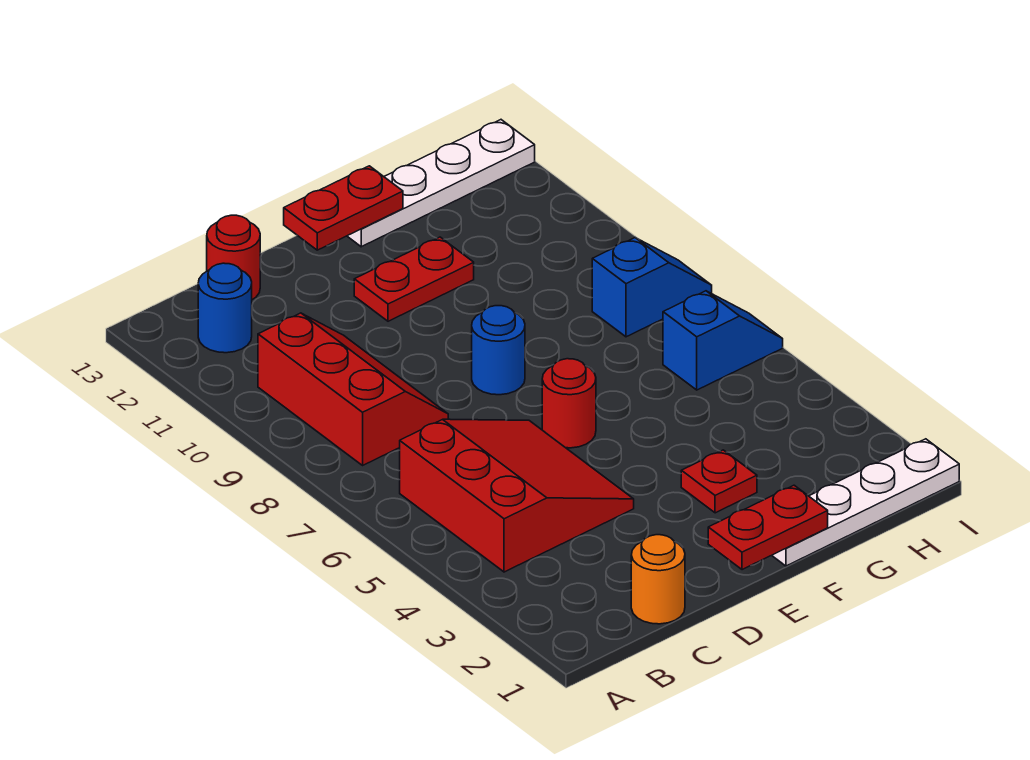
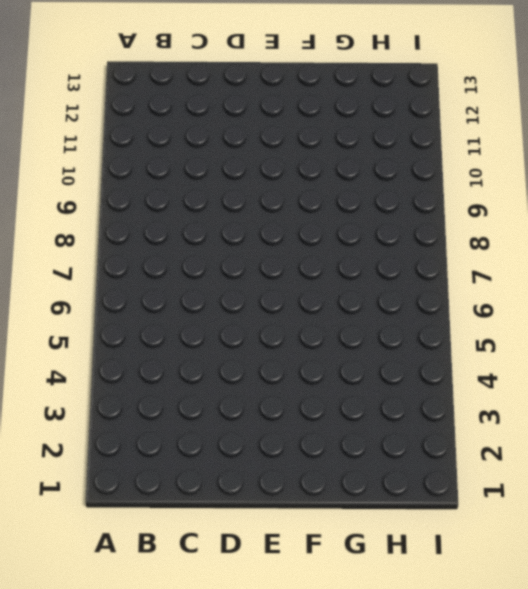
none -> red 3x3 slope [400,419,634,572]
none -> red 2x3 slope [258,313,448,465]
none -> blue 1x1 round brick [198,263,252,353]

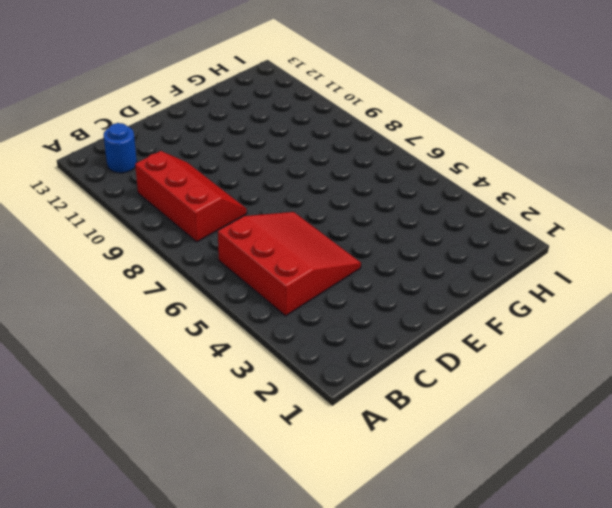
none -> orange 1x1 round brick [631,535,685,624]
none -> red 1x1 round brick [207,215,260,300]
none -> red 1x1 round brick [542,359,596,448]

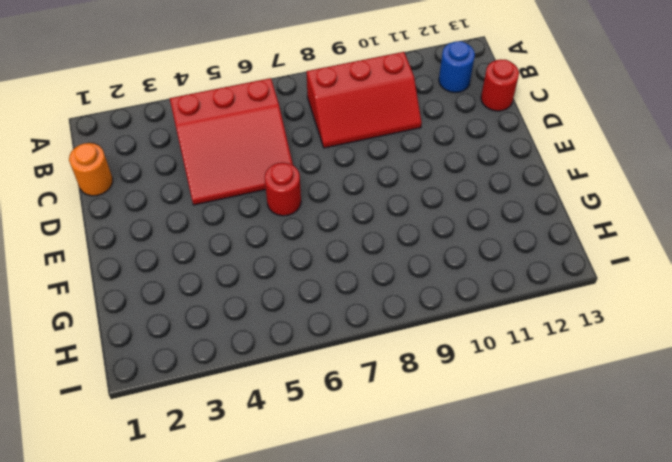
none -> blue 1x1 round brick [472,306,525,395]
none -> red 1x2 plate [354,237,474,321]
none -> white 1x4 plate [772,439,959,566]

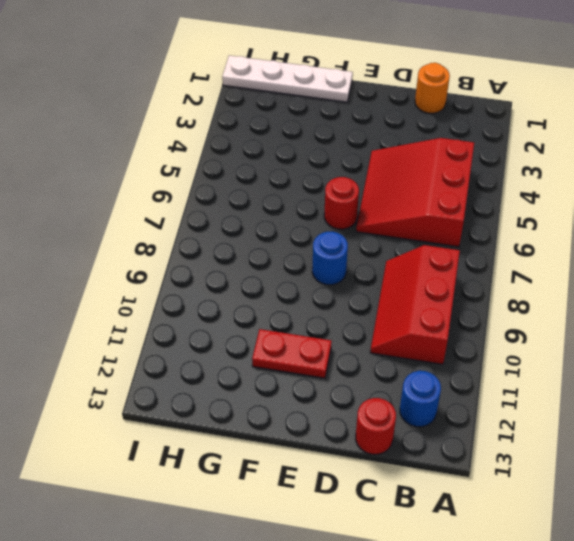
none -> red 1x1 plate [681,450,757,513]
none -> white 1x4 plate [347,120,535,247]
none -> blue 1x2 slope [663,291,783,390]

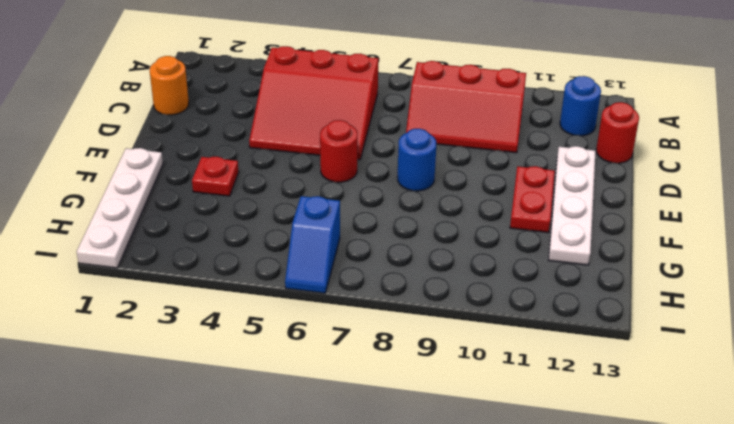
white 1x4 plate [549,146,596,265] -> white 1x4 plate moved to [347,120,535,247]
none -> blue 1x2 slope [592,238,712,337]
none -> red 1x2 plate [708,485,828,570]
none -> red 1x2 plate [284,166,403,250]

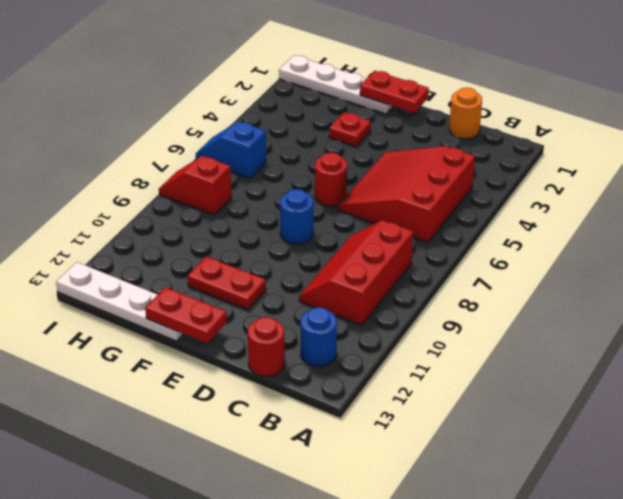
red 1x2 slope [159,156,232,215] -> blue 1x2 slope [592,238,712,337]

